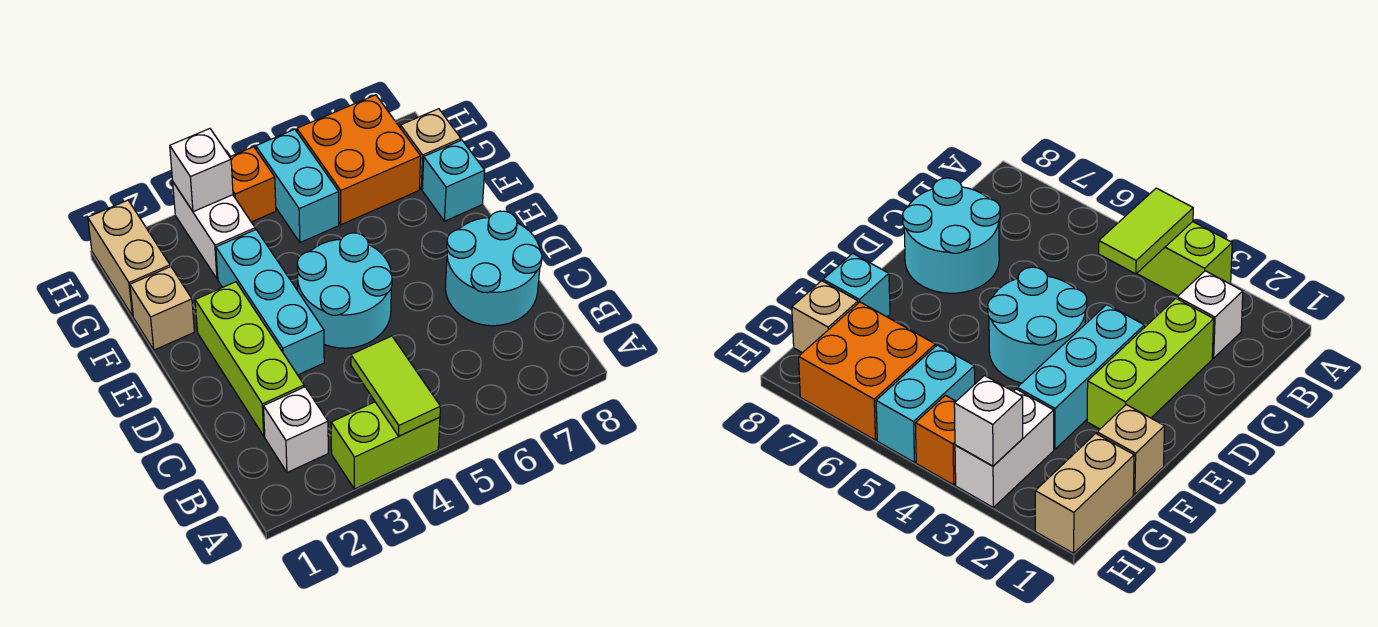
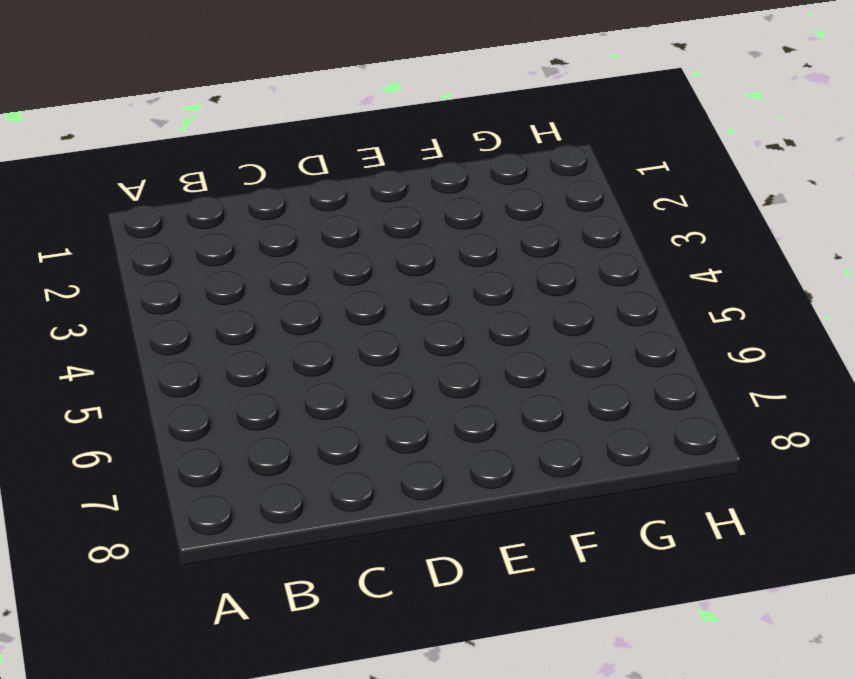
none -> lime 1x2 brick [331,402,440,489]
none -> white 1x1 brick [264,387,328,473]
none -> lime 1x3 brick [195,282,304,436]

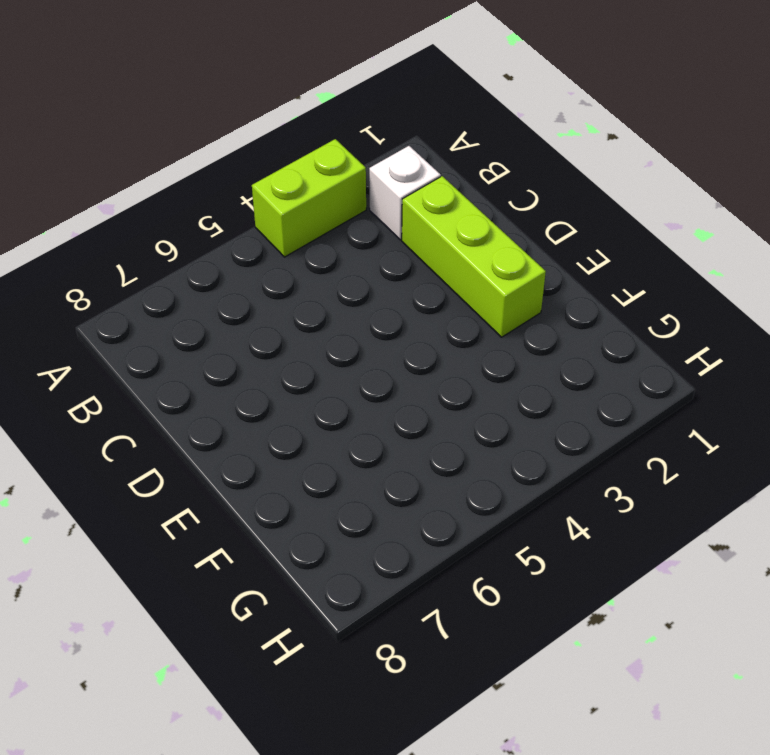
none -> cyan 2x2 round brick [445,211,542,326]
none -> cyan 1x3 brick [216,230,324,375]
none -> cyan 2x2 round brick [297,233,392,348]

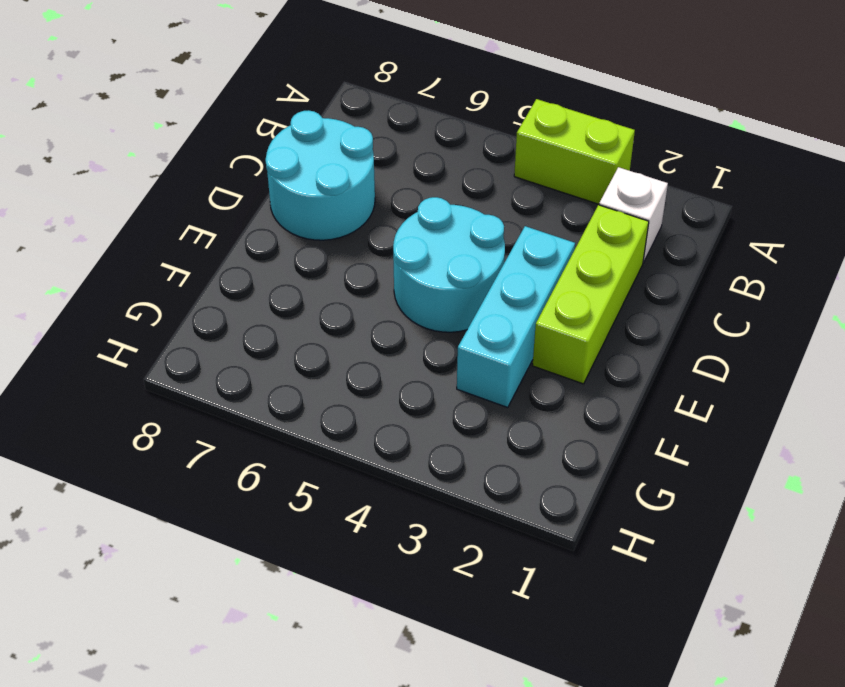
none -> tan 1x1 brick [130,267,194,350]
none -> cyan 1x1 brick [422,140,485,221]
none -> tan 1x2 brick [88,200,170,316]

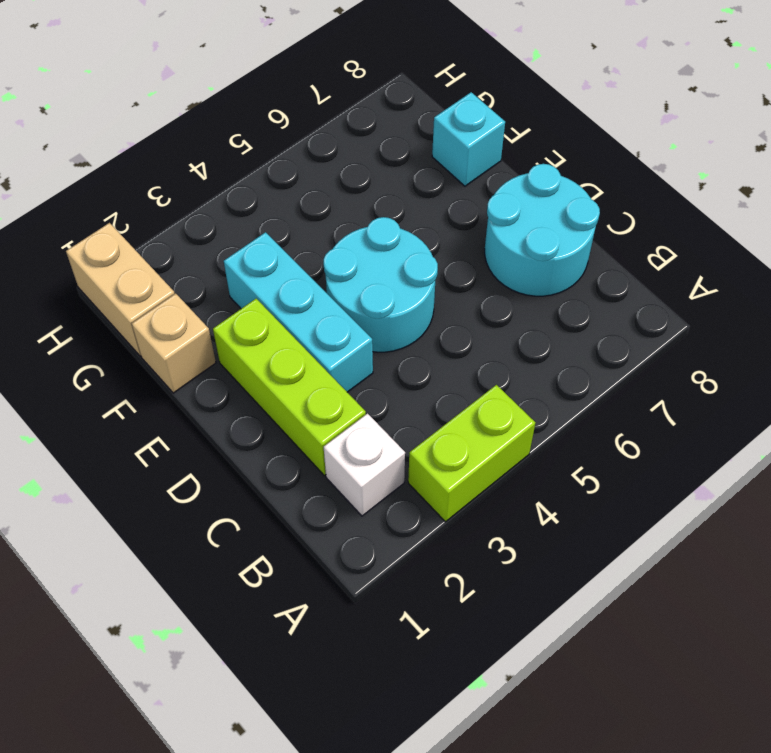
none -> white 1x2 brick [173,182,255,279]
none -> cyan 1x2 brick [256,129,339,243]
none -> orange 2x2 brick [297,95,421,225]

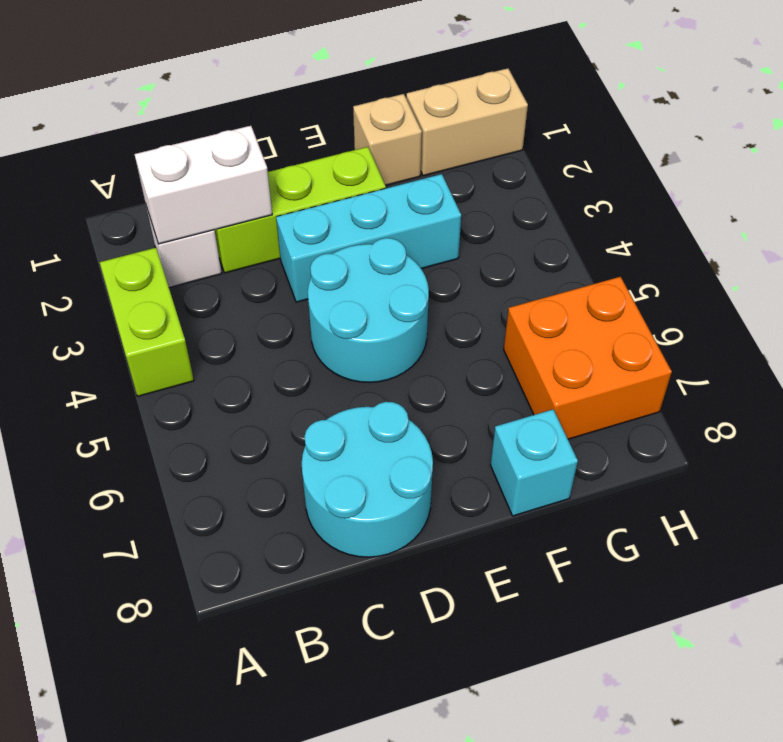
white 1x2 brick [134,126,272,244] -> white 1x2 brick moved to [173,182,255,279]
none -> cyan 1x2 brick [256,129,339,243]
none -> tan 1x1 brick [400,109,461,189]
none -> orange 1x1 brick [230,147,276,222]

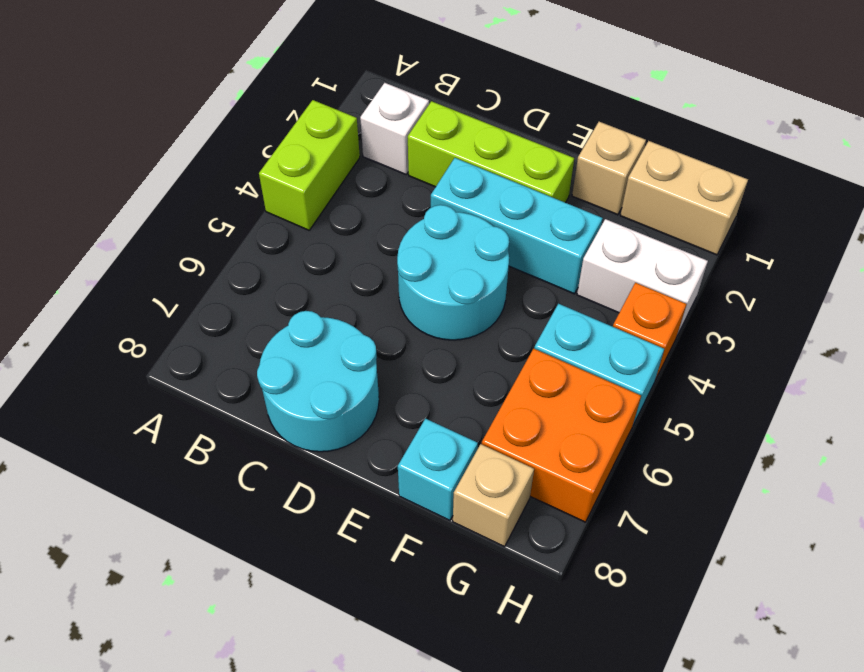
none -> lime 1x2 tile [351,336,441,436]
none -> white 1x1 brick [170,129,233,212]

